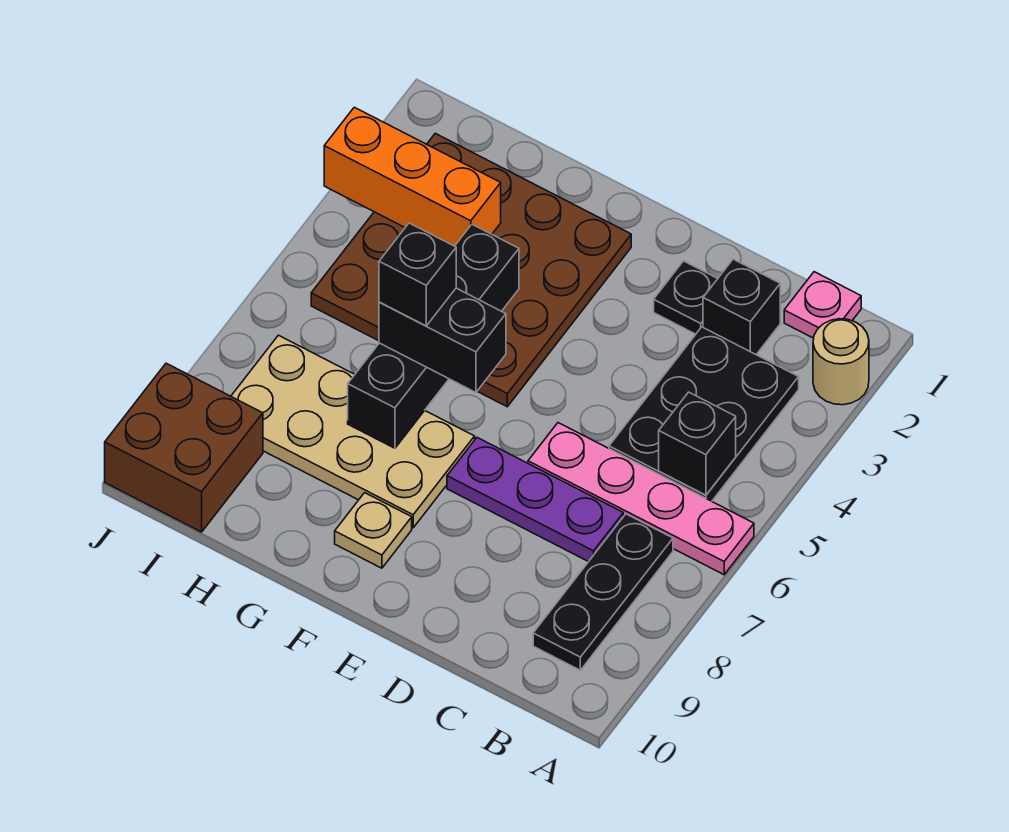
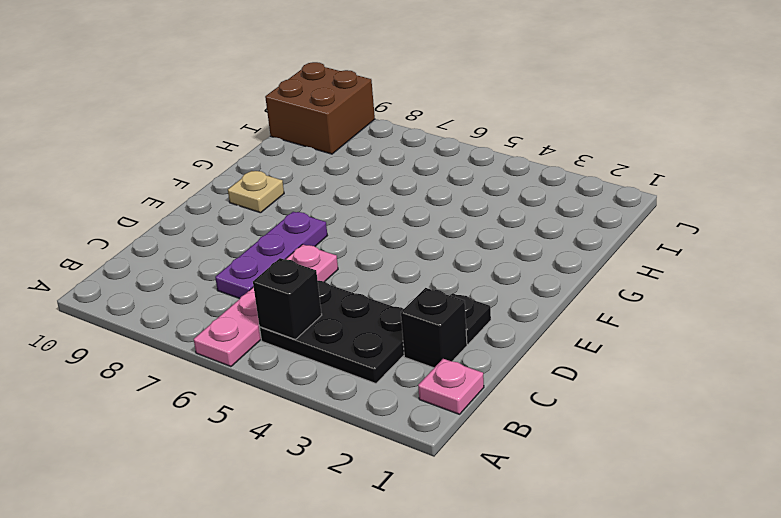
none -> tan 1x1 round brick [813,319,869,405]
none -> black 1x3 plate [533,514,673,670]
none -> brown 4x4 plate [311,133,631,407]

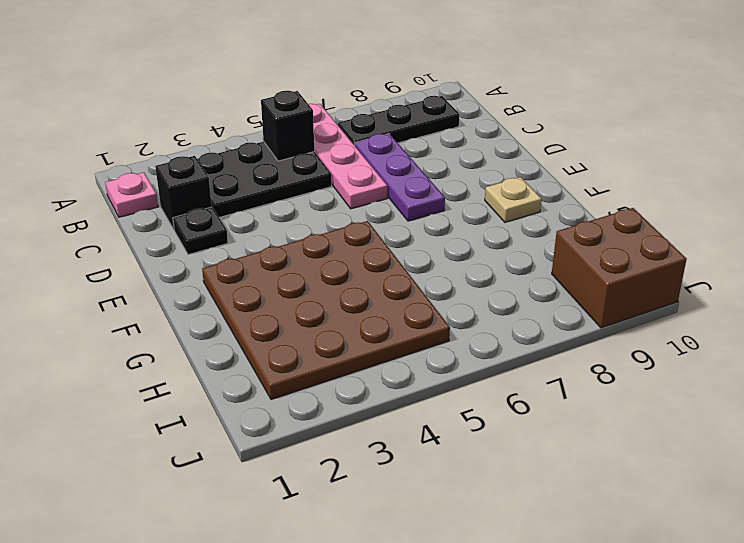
none -> tan 1x1 round brick [813,319,869,405]
none -> tan 2x4 plate [231,335,475,528]
none -> black 1x4 brick [348,224,519,448]

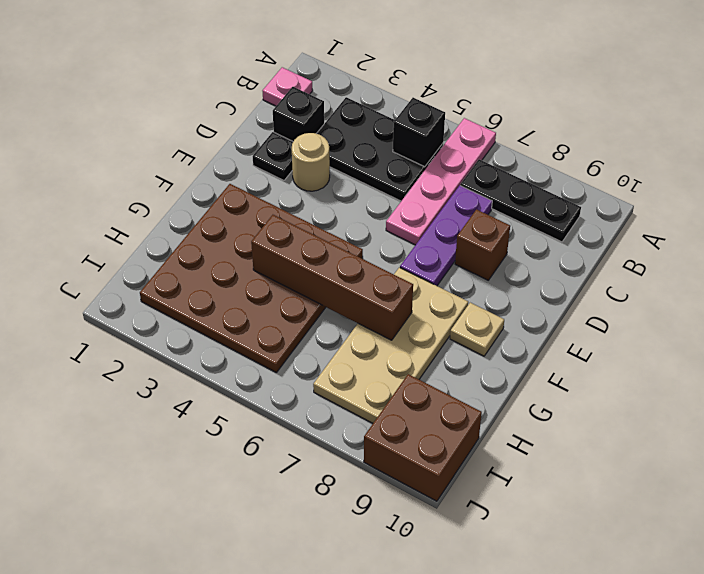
tan 1x1 round brick [292,133,330,191] -> tan 1x1 round brick moved to [813,319,869,405]
brown 1x1 brick [455,209,510,280] -> none
brown 1x4 brick [251,215,413,340] -> black 1x4 brick [348,224,519,448]
none -> orange 1x3 brick [324,107,501,246]
none -> black 1x2 brick [379,288,506,392]
none -> black 1x1 brick [379,223,456,326]

